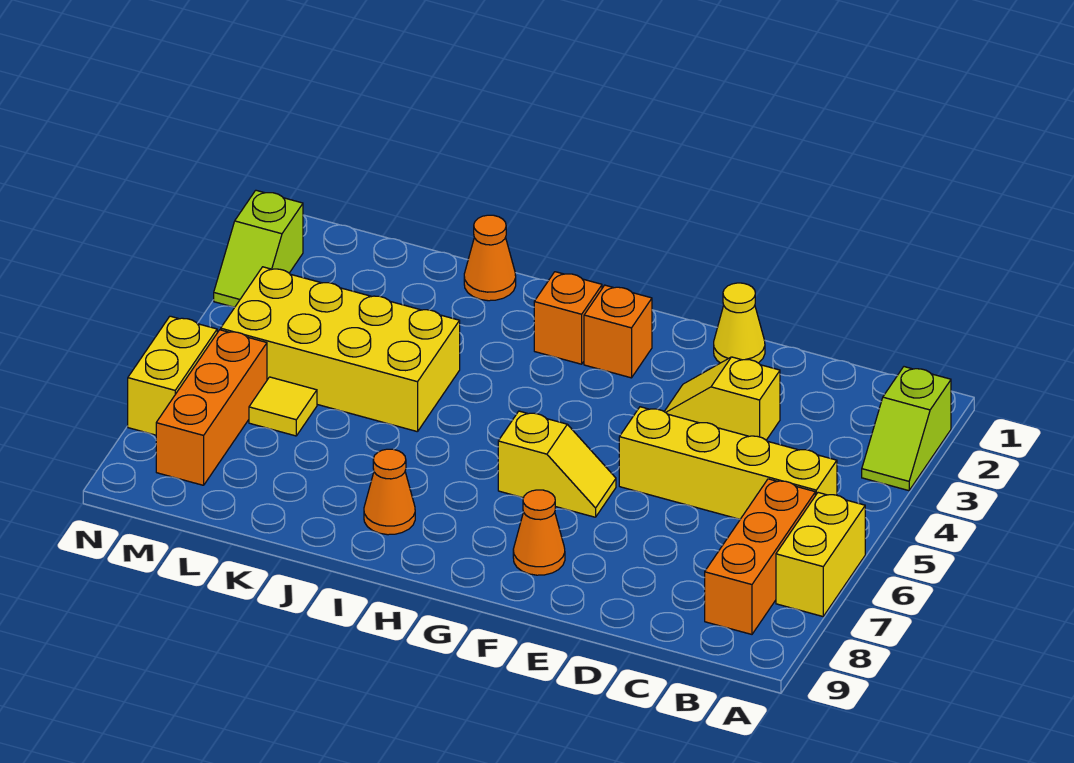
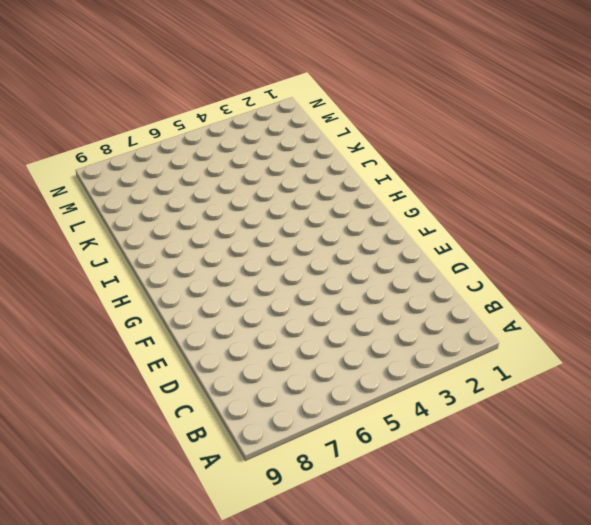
none -> lime 1x2 slope [862,367,951,491]
none -> yellow 1x2 brick [776,493,865,616]
none -> yellow 1x4 brick [619,407,837,519]

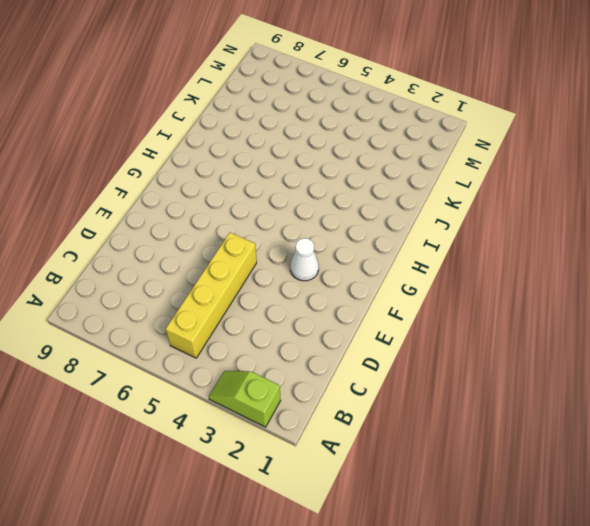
white 1x1 cone [290,238,319,281] -> none
none -> yellow 1x2 brick [776,493,865,616]
none -> orange 1x3 brick [705,479,815,634]
none -> yellow 1x2 slope [664,357,780,440]

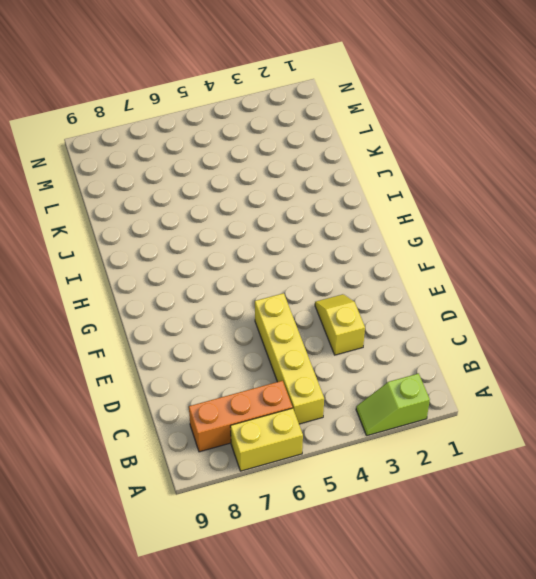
none -> yellow 1x1 cone [714,283,765,363]
none -> yellow 1x2 slope [498,411,616,517]
none -> orange 1x1 cone [513,490,565,575]

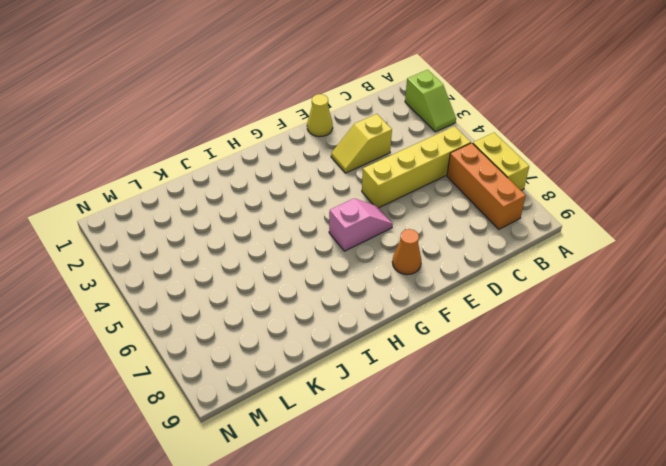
pink 1x2 slope [329,198,393,251] -> yellow 1x2 slope [498,411,616,517]
none -> orange 1x1 brick [584,285,652,378]
none -> orange 1x1 brick [534,272,602,364]
none -> orange 1x1 cone [364,449,415,535]

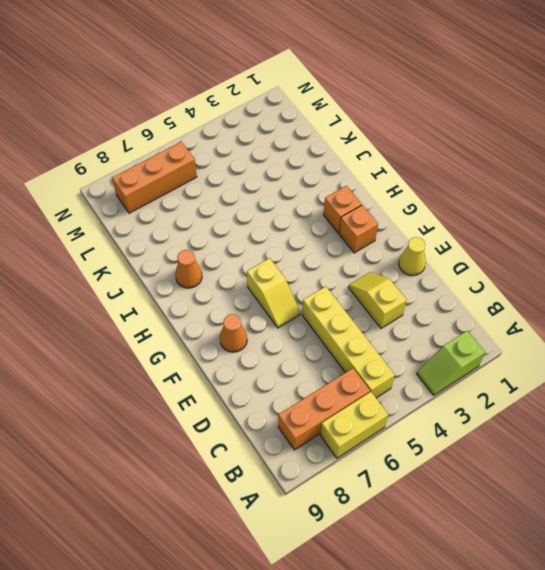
none -> orange 1x1 cone [464,215,516,301]
none -> yellow 2x4 brick [221,267,460,432]
none -> yellow 1x1 tile [249,377,317,436]

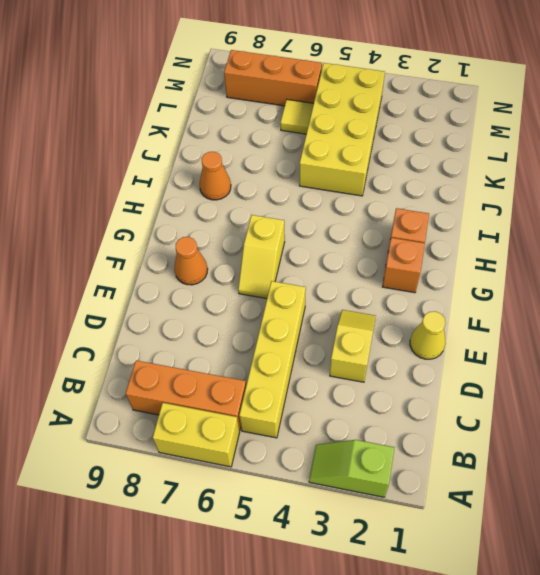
none -> orange 1x1 cone [464,215,516,301]
none -> lime 1x2 slope [214,190,303,307]
none -> yellow 1x2 brick [128,316,217,435]

